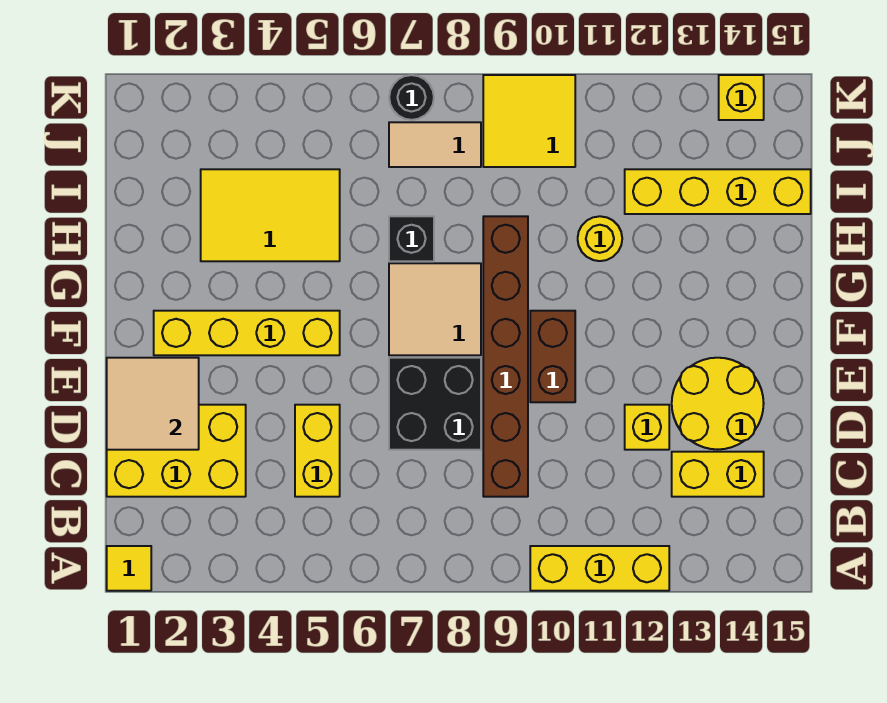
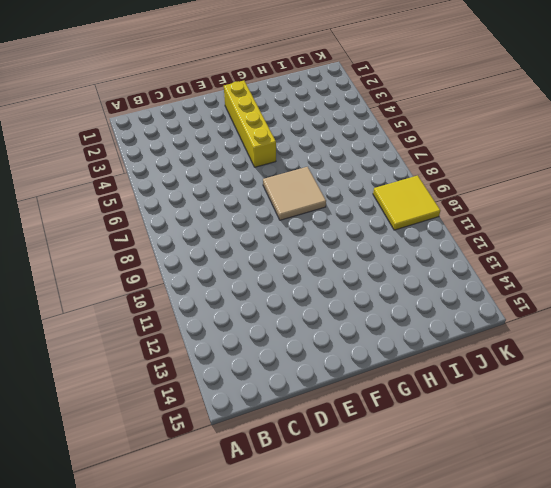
none -> yellow 1x1 tile [107,546,151,591]
none -> yellow 1x3 brick [530,546,669,591]
none -> yellow 2x3 brick [107,405,246,497]

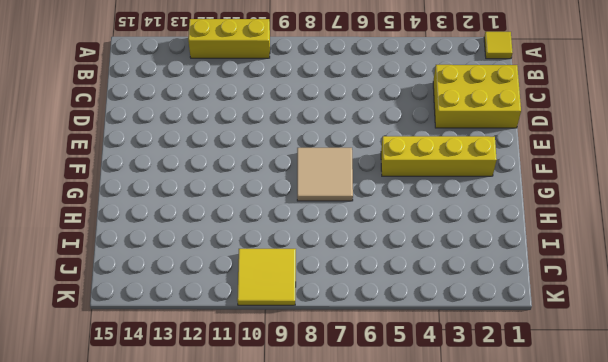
none -> yellow 1x2 brick [295,405,340,497]
none -> brown 1x6 brick [483,216,528,497]
none -> yellow 1x2 brick [672,452,764,497]

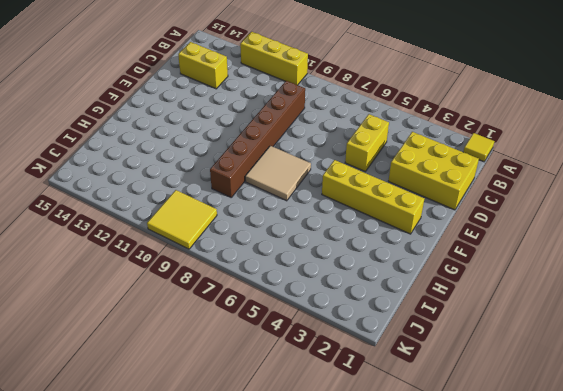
none -> black 2x2 brick [389,358,481,450]
none -> yellow 1x1 brick [625,405,669,450]
none -> yellow 2x2 round brick [672,358,764,449]

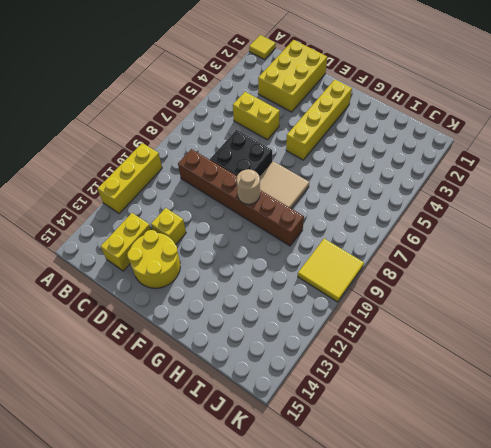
tan 1x1 round brick [236,169,260,204] -> none
none -> brown 1x2 brick [530,311,575,402]
none -> yellow 2x3 tile [201,169,340,261]
none -> black 1x1 brick [389,216,434,261]

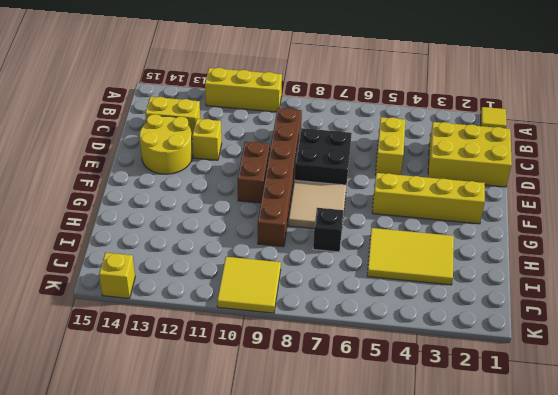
none -> yellow 1x1 round brick [578,216,622,261]
none -> yellow 1x4 brick [625,169,811,214]
none -> tan 1x2 tile [389,122,481,167]

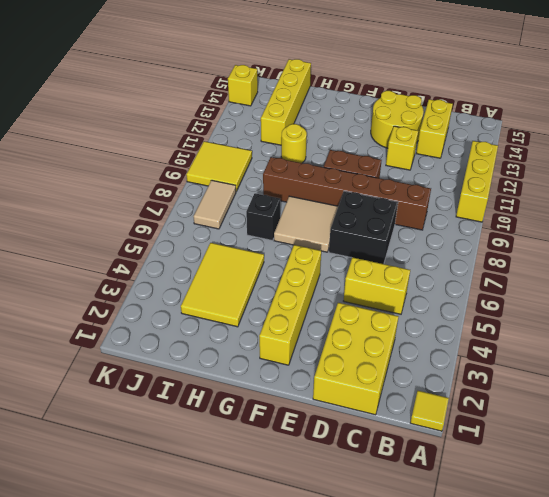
none -> black 1x1 round brick [389,75,434,120]
none -> tan 2x2 tile [107,358,199,450]

